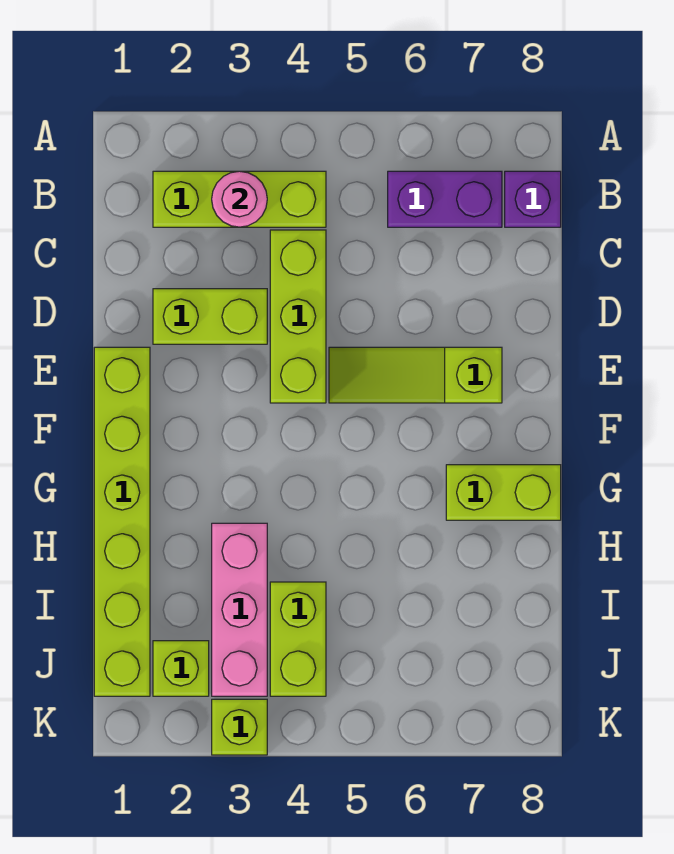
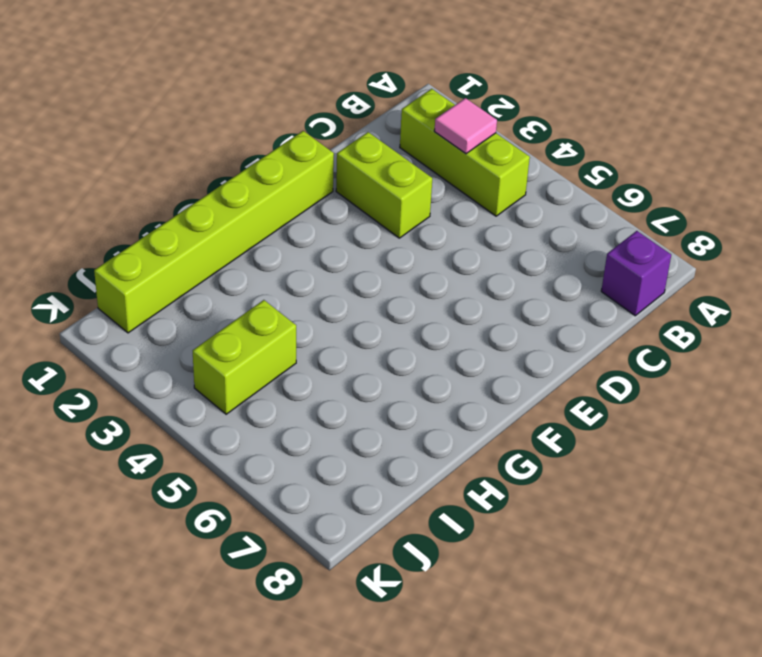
pink 1x1 tile [434,98,497,154] -> pink 1x1 round brick [212,171,267,227]
none -> purple 1x2 brick [388,171,502,227]
none -> lime 1x3 brick [270,230,326,403]
none -> lime 1x3 slope [329,347,502,403]

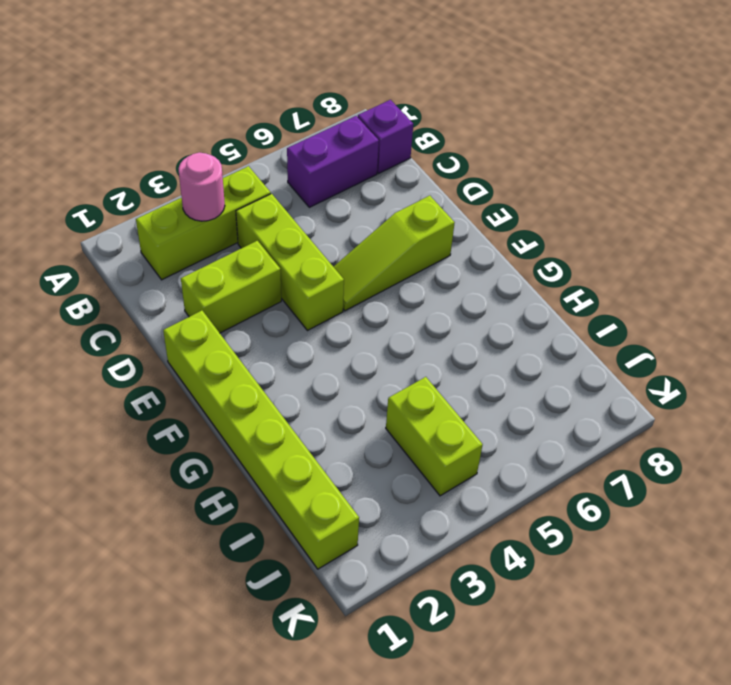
none -> lime 1x2 brick [446,465,561,520]
none -> pink 1x3 brick [212,523,267,696]
none -> lime 1x1 brick [153,641,209,696]

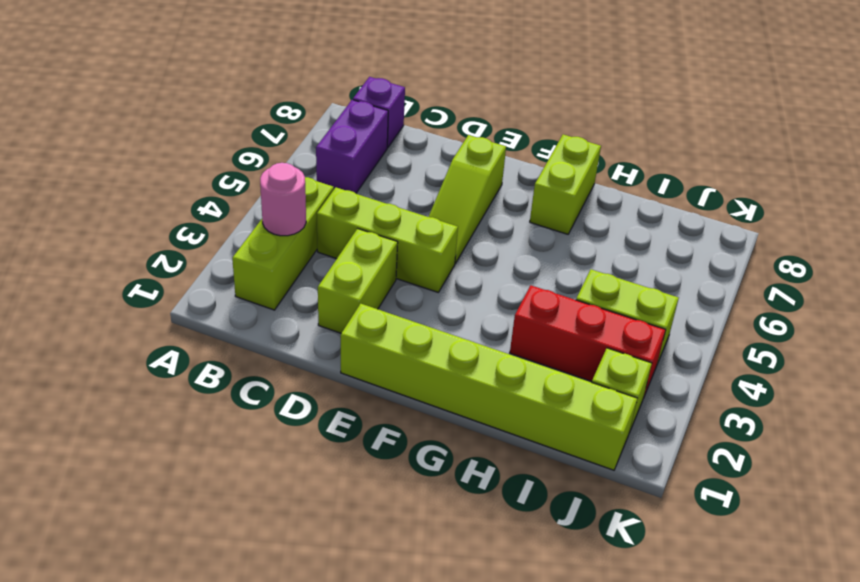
red 1x3 brick [510,285,666,396] -> pink 1x3 brick [212,523,267,696]
none -> lime 1x1 brick [212,699,267,755]

